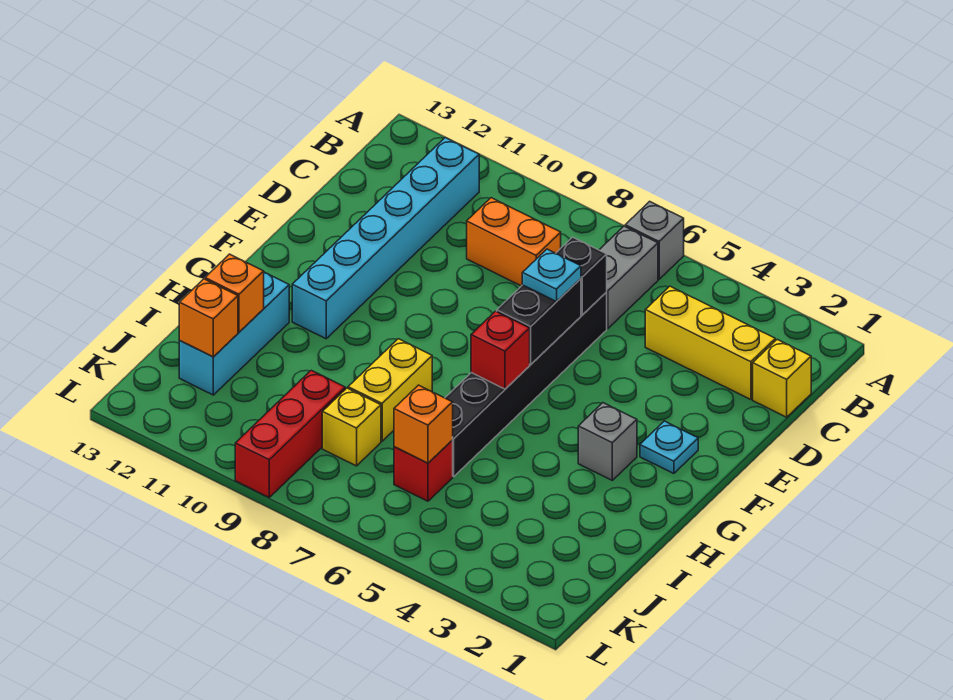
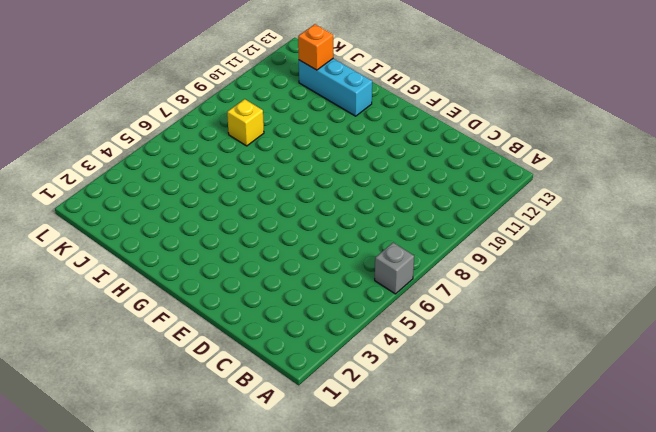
none -> grey 1x2 brick [600,226,658,329]
none -> cyan 1x6 brick [292,137,479,339]
none -> yellow 1x1 brick [753,339,811,417]

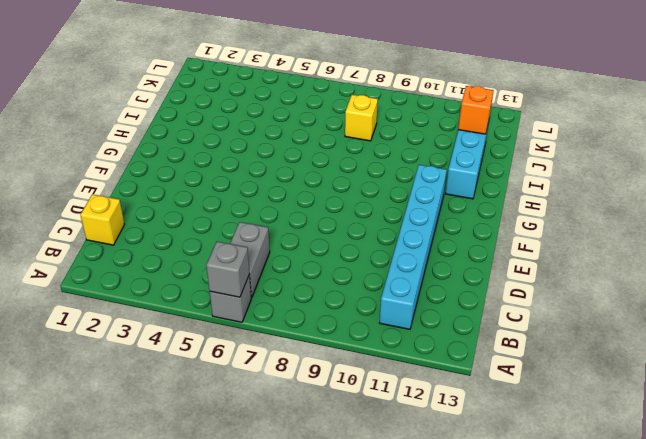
grey 1x1 brick [206,242,249,297] -> grey 1x1 brick moved to [578,403,637,480]
none -> yellow 1x3 brick [645,286,775,400]
none -> orange 1x2 brick [467,198,561,286]
none -> black 1x6 brick [445,292,607,477]

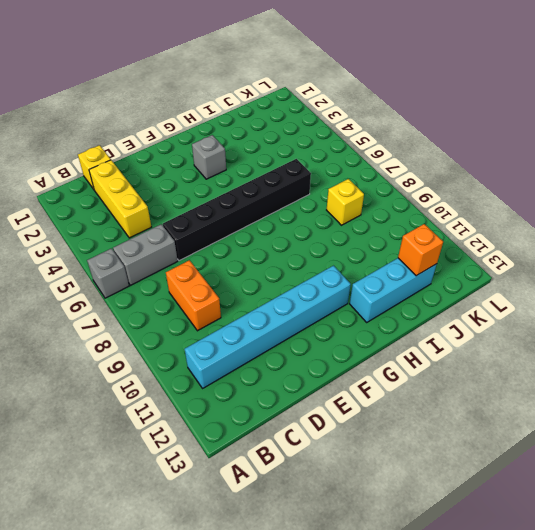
none -> cyan 1x1 plate [640,421,698,474]
none -> yellow 1x2 brick [348,339,432,441]
none -> red 1x1 brick [394,441,453,501]

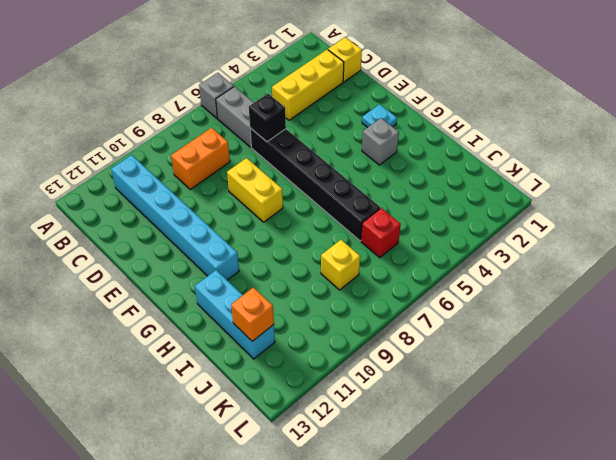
yellow 1x2 brick [227,158,283,222] -> yellow 1x2 brick moved to [348,339,432,441]
none -> red 1x3 brick [235,370,345,497]
none -> black 1x2 brick [497,279,581,364]
none -> red 1x1 brick [471,311,530,389]

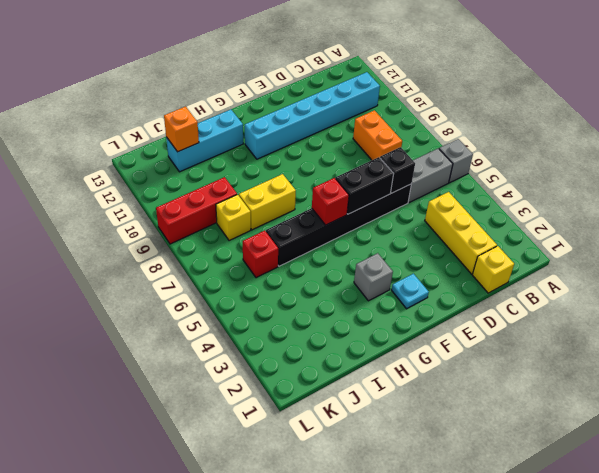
none -> orange 1x1 brick [205,254,264,332]
none -> orange 1x1 brick [394,385,453,463]
none -> cyan 1x1 plate [522,249,581,302]

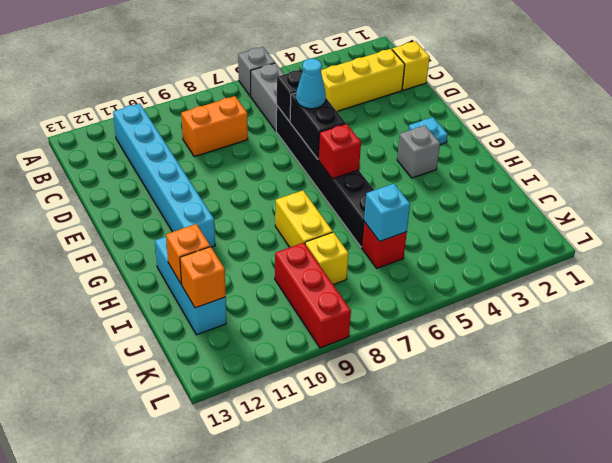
cyan 1x1 cone [296,58,326,109] -> cyan 1x1 plate [522,249,581,302]
cyan 1x1 brick [364,184,410,242] -> orange 1x1 brick [394,385,453,463]

